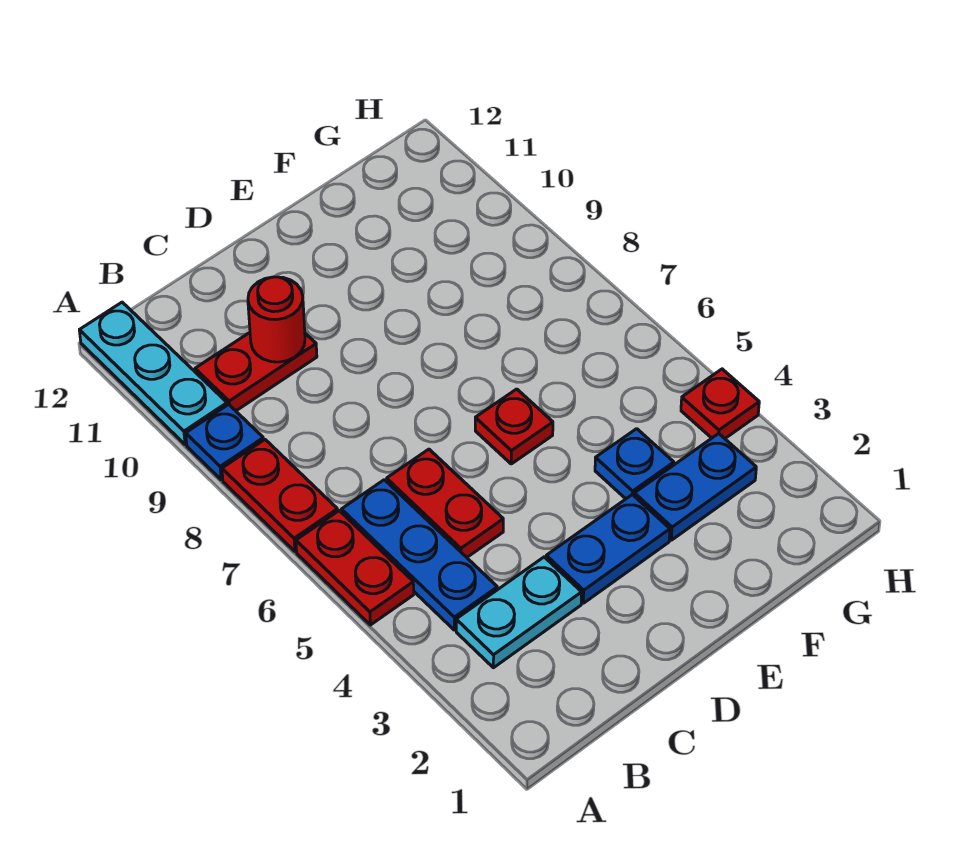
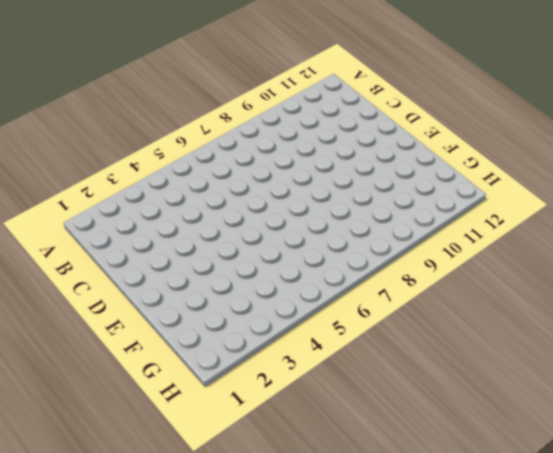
none -> red 1x2 plate [296,511,414,625]
none -> red 1x2 plate [222,440,338,551]
none -> blue 1x1 plate [186,404,264,480]

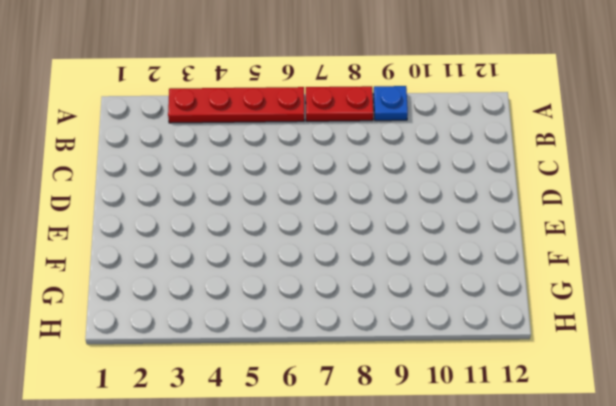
red 1x4 plate [168,87,304,123] -> red 1x2 plate [296,511,414,625]
none -> cyan 1x3 plate [79,302,227,445]
none -> cyan 1x2 plate [456,557,582,668]
none -> blue 1x3 plate [341,480,497,630]

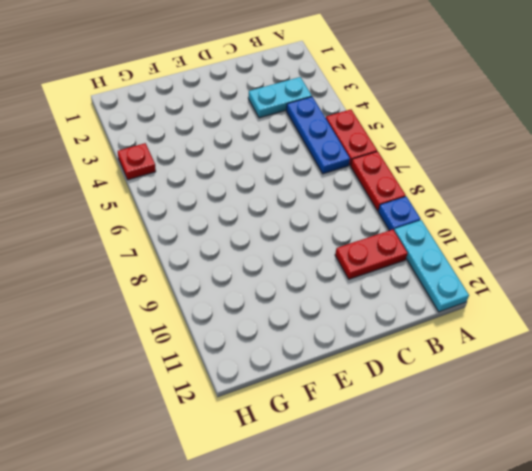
none -> red 1x2 plate [387,449,503,557]
none -> blue 1x2 plate [546,495,670,603]
none -> red 1x1 plate [475,389,553,464]

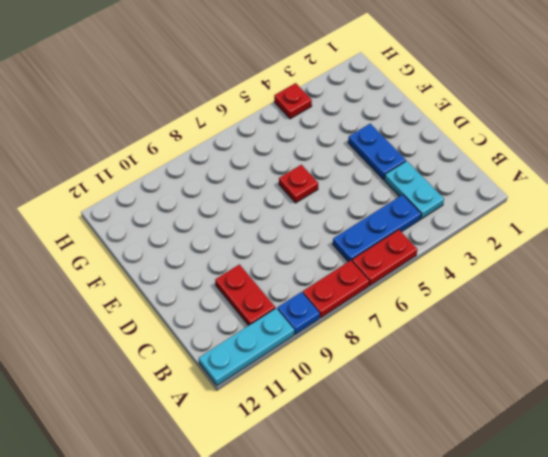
none -> red 1x2 plate [387,449,503,557]
none -> blue 1x2 plate [634,434,756,540]
none -> blue 1x1 plate [595,429,674,499]

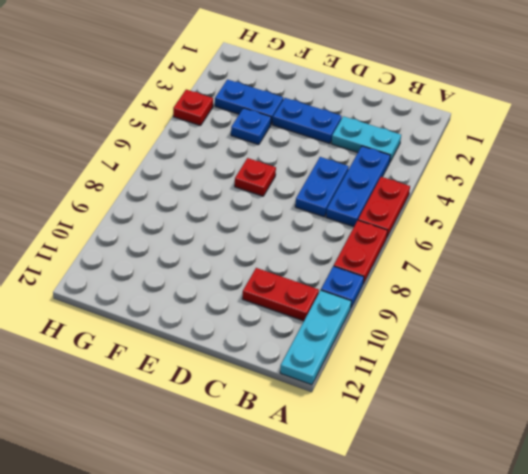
blue 1x2 plate [295,157,349,217] -> red 1x2 plate [387,449,503,557]
none -> red 1x1 round brick [248,277,305,362]

